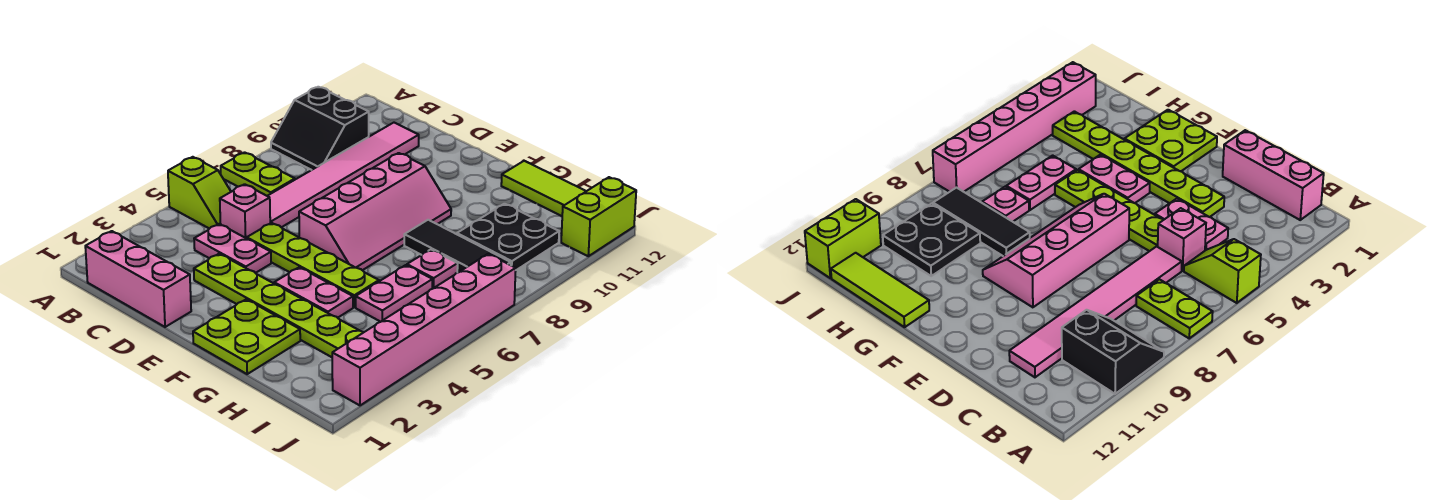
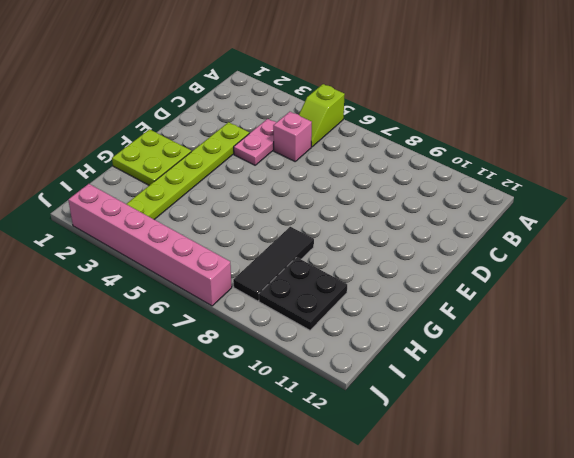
none -> lime 1x2 plate [221,152,295,196]
none -> black 2x2 slope [271,87,369,170]
none -> pink 1x3 brick [85,231,191,327]

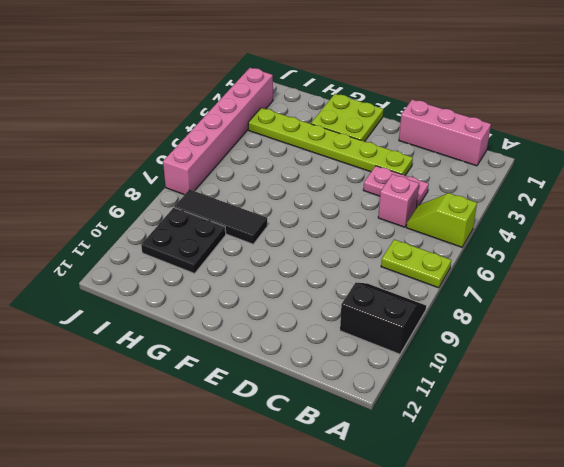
none -> pink 1x6 tile [268,123,419,227]
none -> lime 1x4 plate [247,223,379,307]
none -> pink 2x4 slope [299,153,451,270]

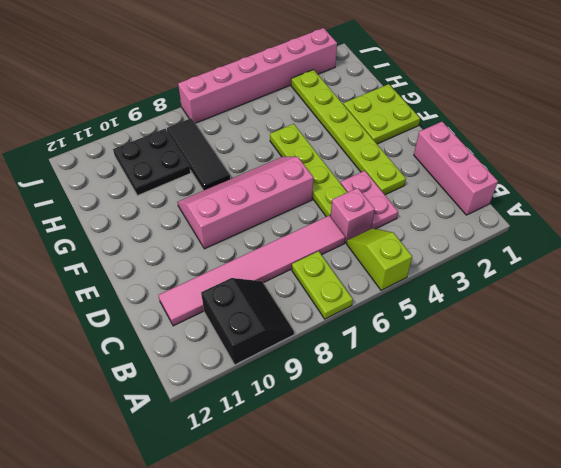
none -> pink 1x2 plate [274,267,353,318]
none -> lime 1x3 tile [501,161,586,216]
none -> pink 1x2 plate [356,265,432,322]

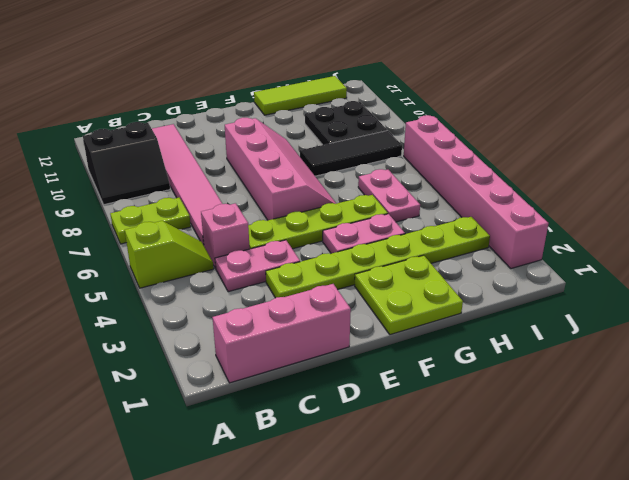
none -> pink 1x1 plate [407,250,458,289]
none -> lime 1x2 brick [561,177,636,256]

